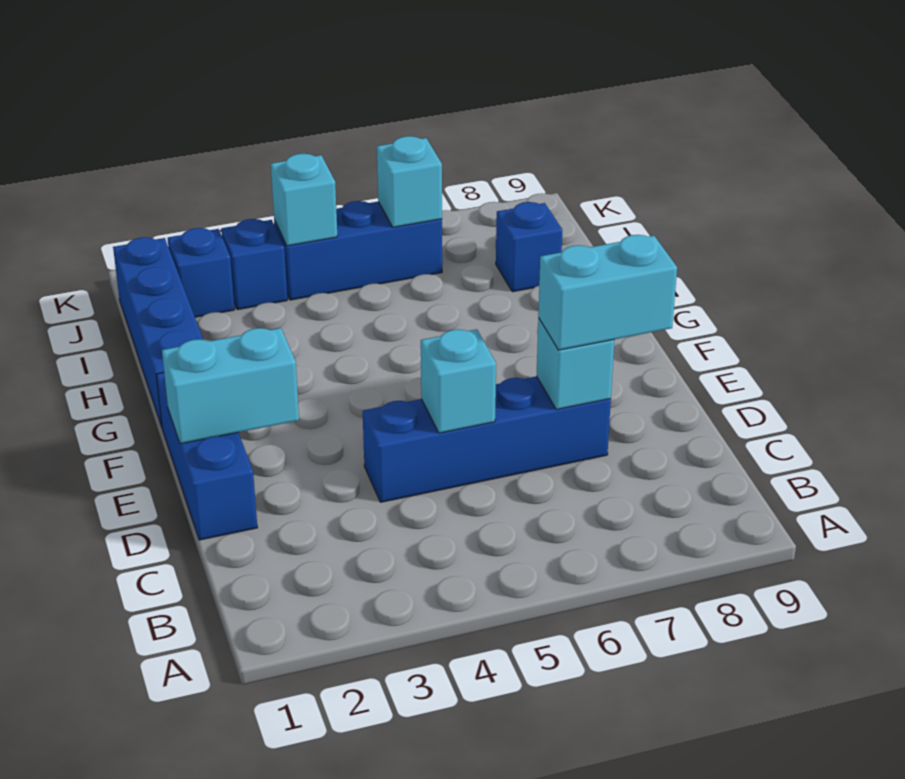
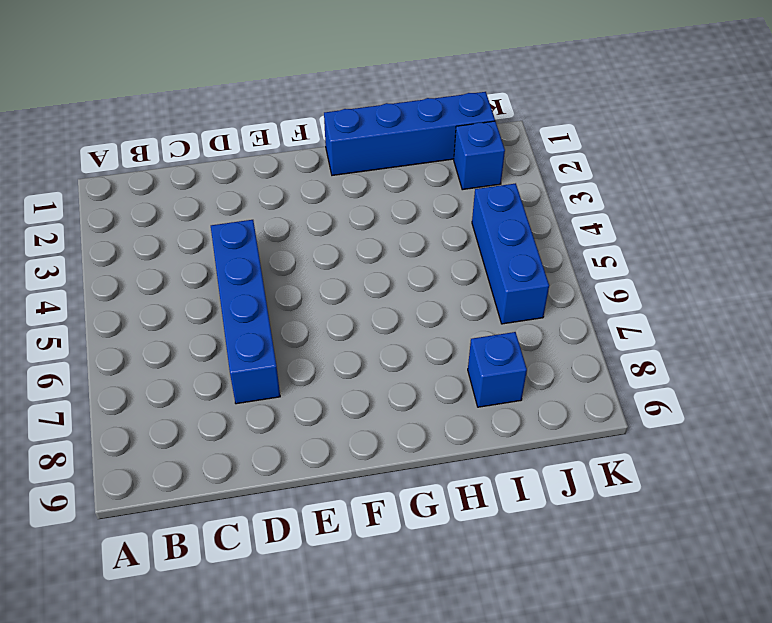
none -> blue 1x3 brick [156,372,257,540]
none -> blue 1x1 brick [221,219,287,310]
none -> cyan 1x1 brick [421,329,496,433]

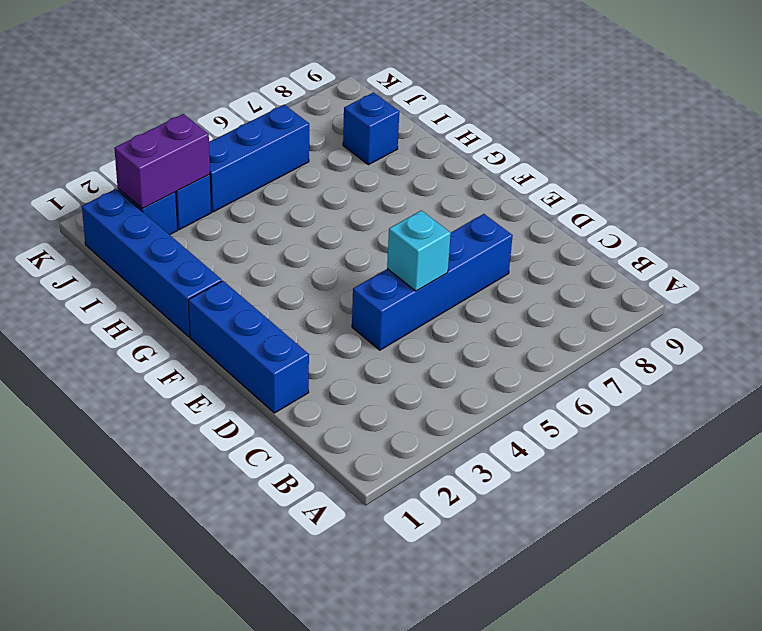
purple 1x2 brick [114,114,210,209] -> none
none -> cyan 1x1 brick [536,318,614,409]
none -> cyan 1x2 brick [162,328,299,444]
none -> cyan 1x1 brick [271,154,337,246]

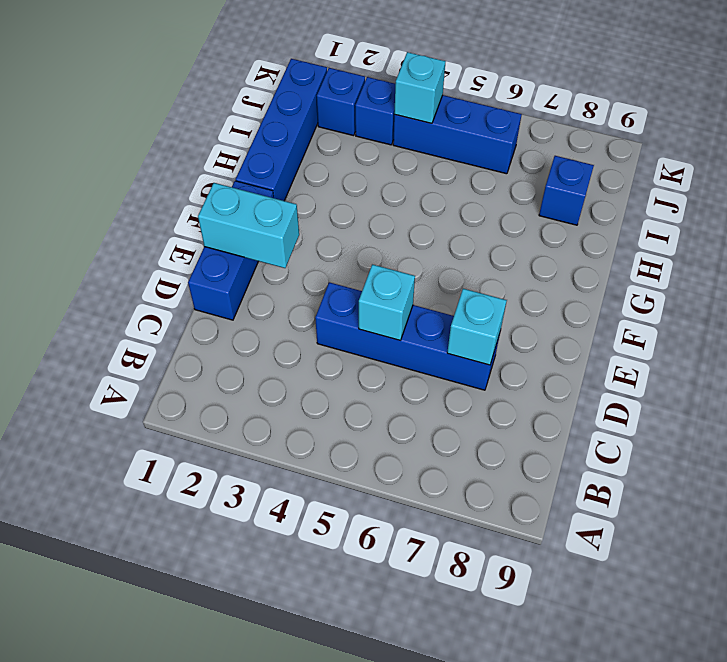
none -> cyan 1x1 brick [377,136,442,227]
none -> cyan 1x2 brick [538,235,677,350]

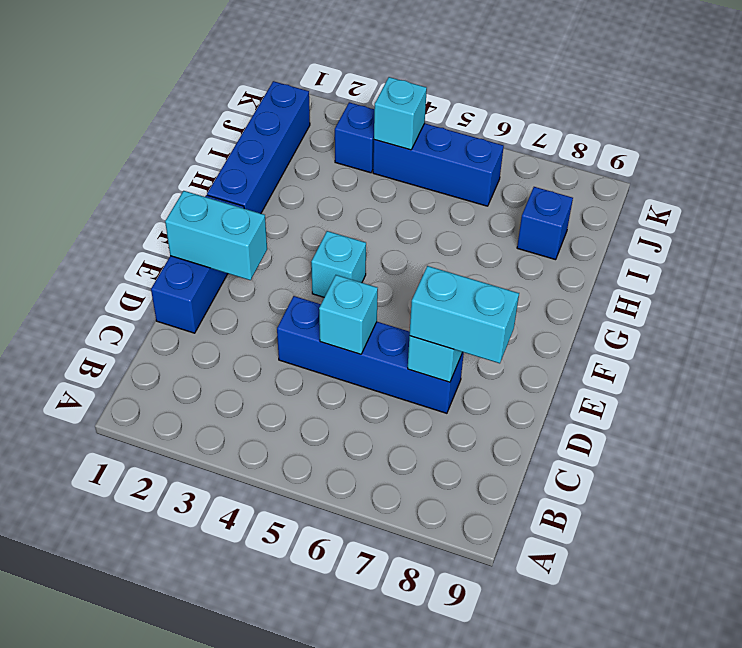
cyan 1x1 brick [311,231,366,297] -> cyan 1x1 brick moved to [377,136,442,227]
none -> blue 1x1 brick [168,228,234,317]

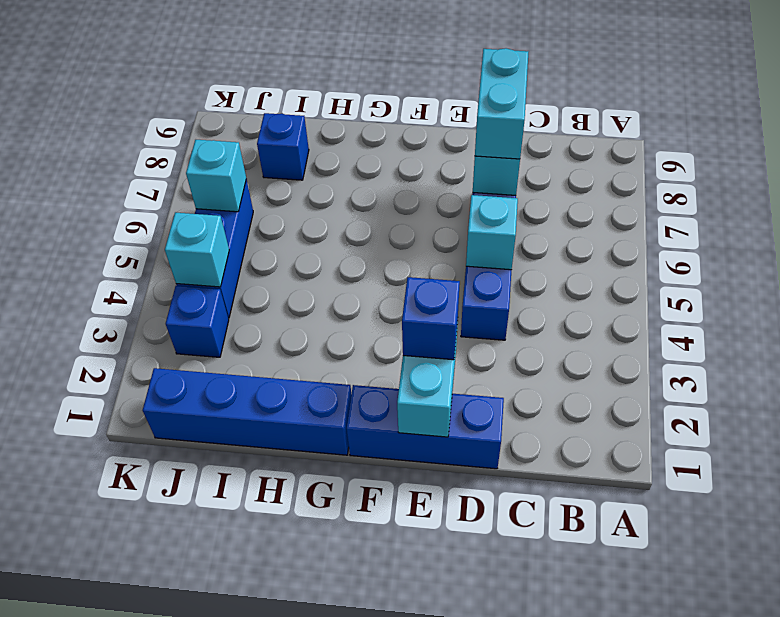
blue 1x1 brick [402,277,460,360] -> blue 1x1 brick moved to [168,228,234,317]

